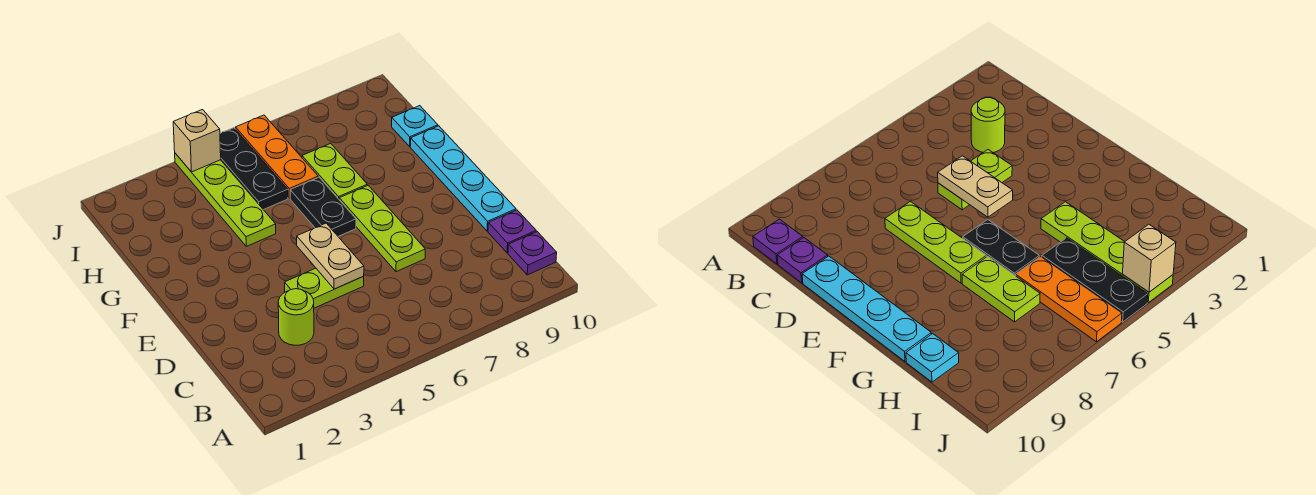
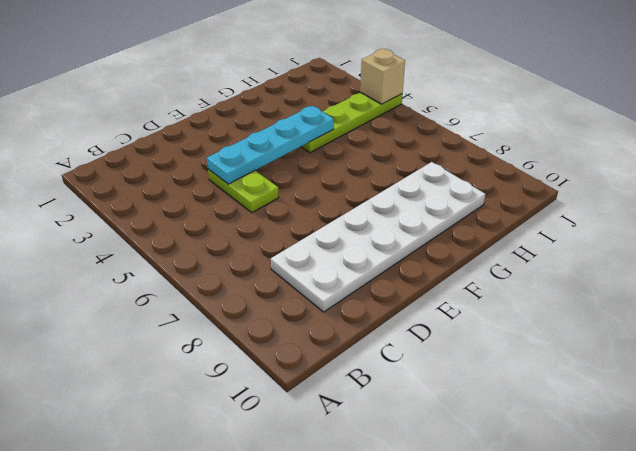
white 2x6 plate [271,162,485,312] -> none
cyan 1x4 plate [207,106,334,184] -> cyan 1x4 plate moved to [410,126,516,231]
none -> purple 1x1 plate [508,232,557,275]
none -> lime 1x1 round brick [278,289,314,345]
none -> purple 1x1 plate [488,210,536,253]

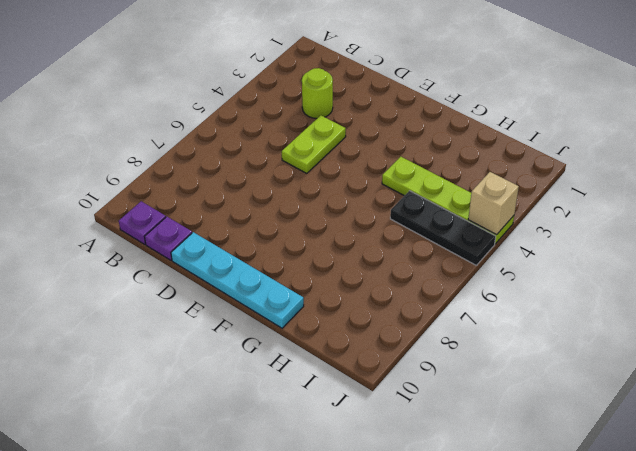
none -> lime 1x3 plate [339,185,425,272]
none -> black 1x2 plate [290,177,356,236]
none -> lime 1x2 plate [302,143,367,199]

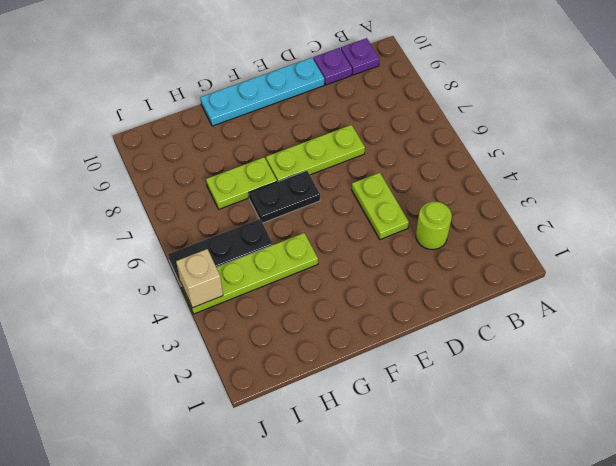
none -> orange 1x3 plate [236,115,318,198]
none -> cyan 1x1 plate [392,106,438,146]
none -> tan 1x2 plate [297,223,364,289]

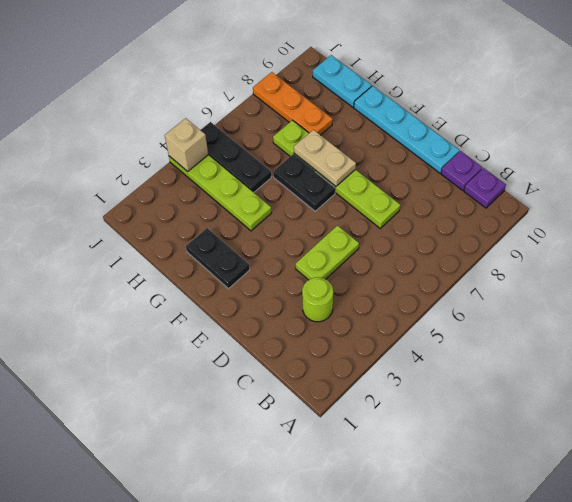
black 1x2 plate [186,228,250,289] -> none
tan 1x2 plate [294,130,356,186] -> tan 1x2 plate moved to [297,223,364,289]
orange 1x3 plate [253,72,333,135] -> orange 1x3 plate moved to [236,115,318,198]
cyan 1x2 plate [313,55,372,107] -> cyan 1x1 plate [392,106,438,146]

